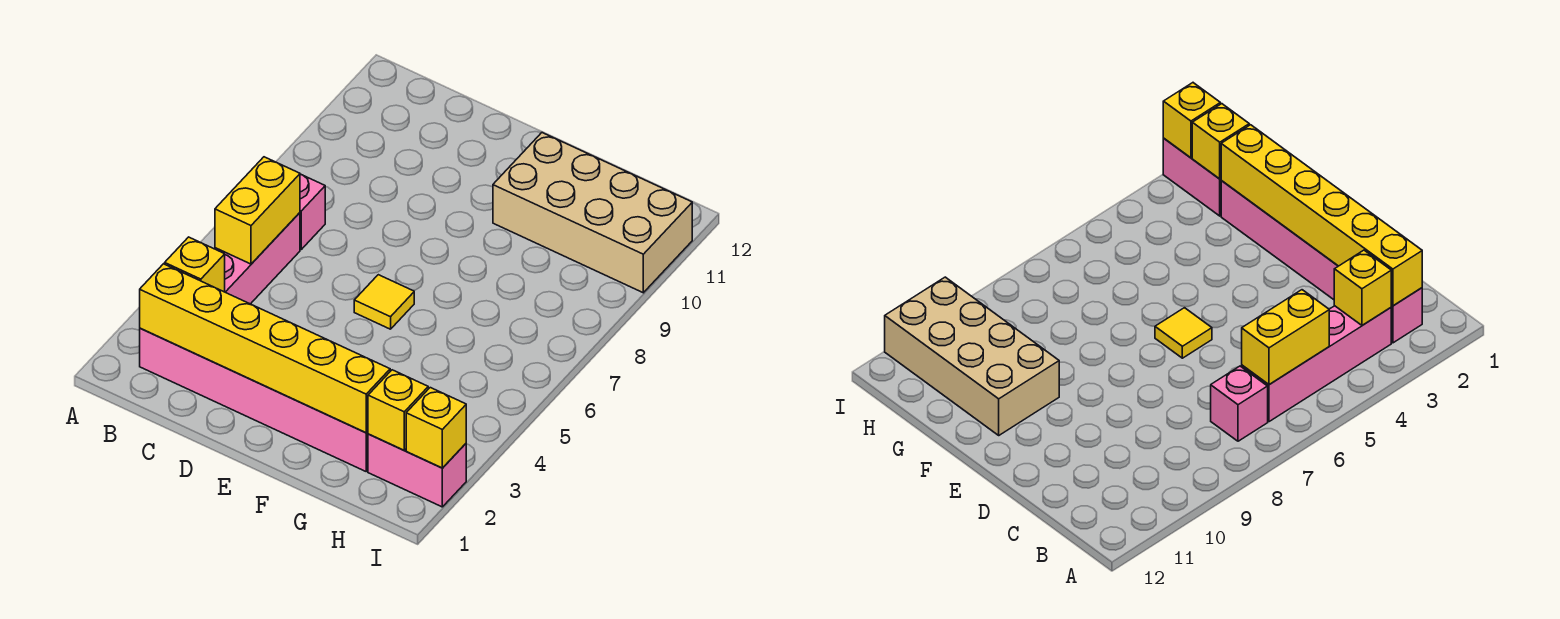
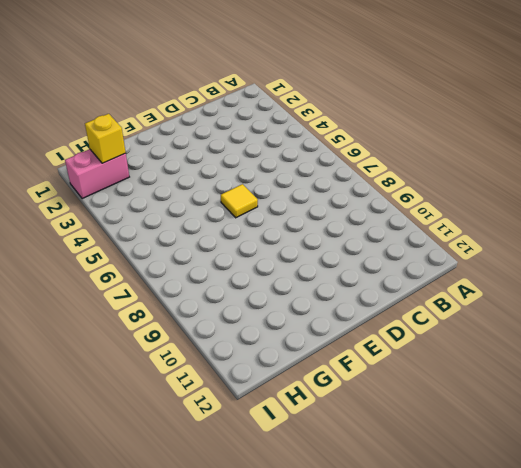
none -> pink 1x6 brick [140,328,368,471]
none -> pink 1x4 brick [214,213,300,304]

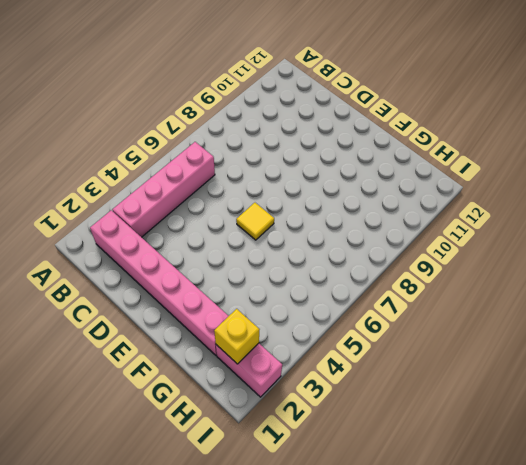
none -> pink 1x1 brick [300,174,325,249]
none -> tan 2x4 brick [493,133,692,293]

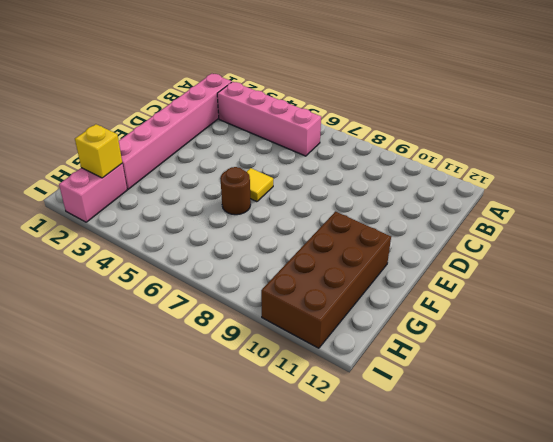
brown 1x1 round brick [220,167,251,215] -> none
brown 2x4 brick [261,212,391,348] -> tan 2x4 brick [493,133,692,293]
none -> pink 1x1 brick [300,174,325,249]
none -> yellow 1x6 brick [140,264,390,433]

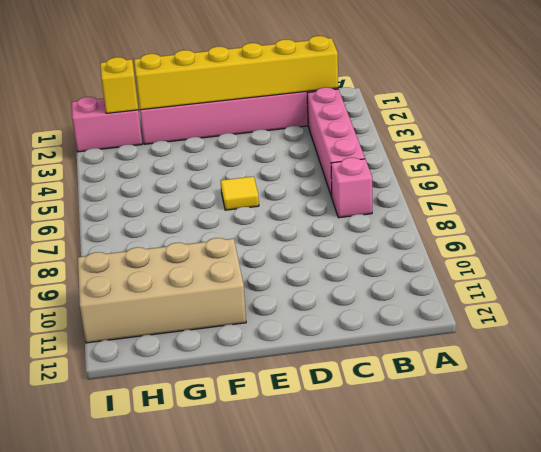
none -> yellow 1x1 brick [165,237,225,292]
none -> yellow 1x2 brick [215,157,300,264]

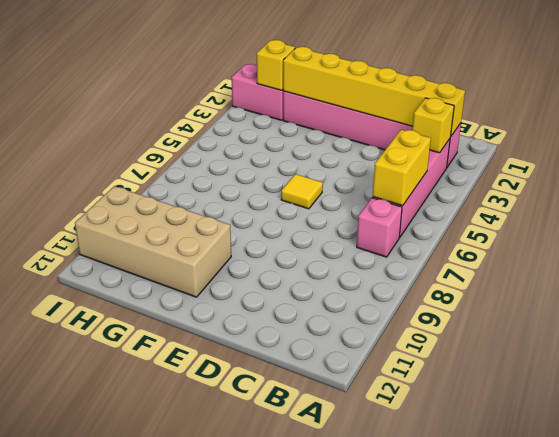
none -> yellow 1x1 brick [406,388,466,468]

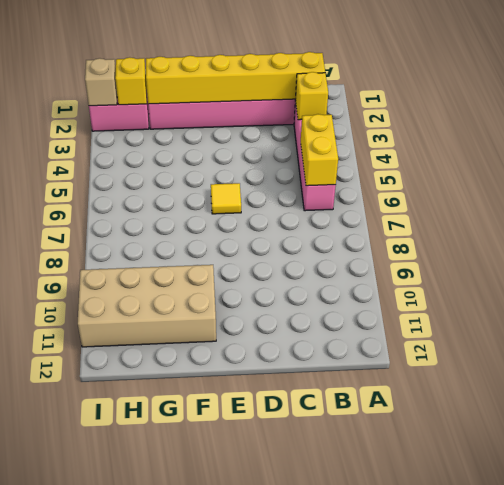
tan 1x1 brick [85,58,117,106] -> yellow 1x1 brick [406,388,466,468]
none -> pink 1x1 brick [300,174,325,249]

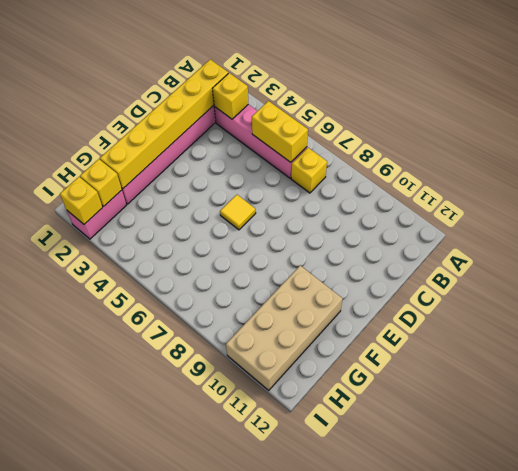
yellow 1x1 brick [291,148,327,193] -> pink 1x1 brick [300,174,325,249]

